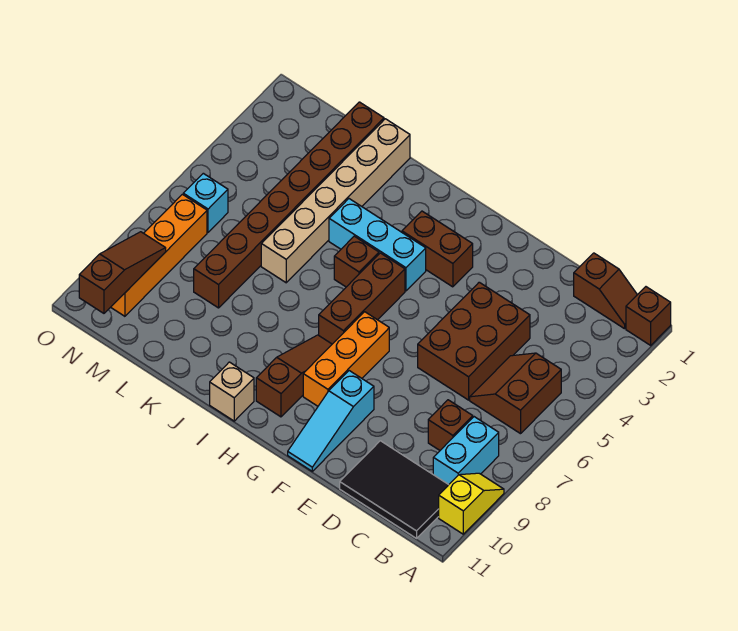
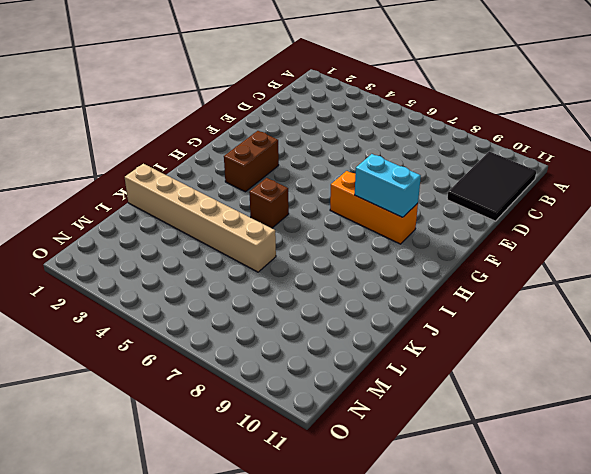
cyan 1x2 brick [355,154,421,217] -> cyan 1x2 brick moved to [433,417,499,485]
none -> brown 1x1 brick [626,287,671,345]
none -> yellow 1x2 slope [439,473,504,534]
none -> brown 1x2 slope [574,253,637,329]

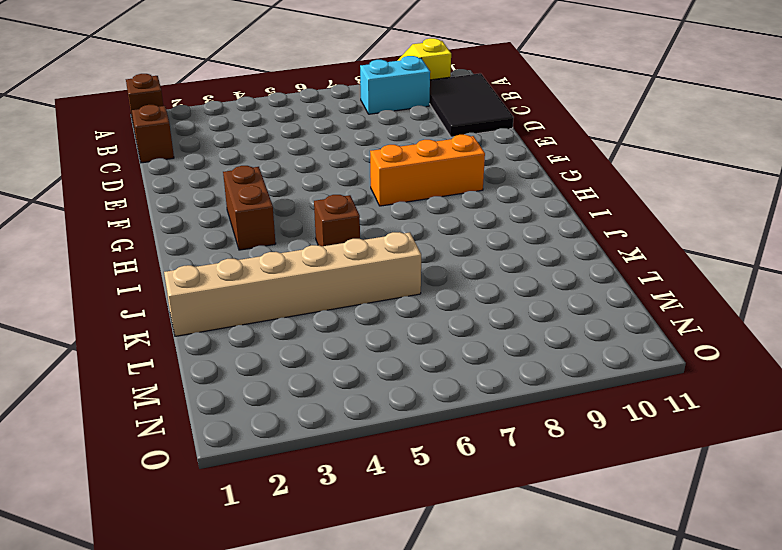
none -> brown 2x2 slope [470,353,561,434]
none -> brown 1x1 brick [428,400,473,450]
none -> brown 2x3 brick [418,282,530,400]

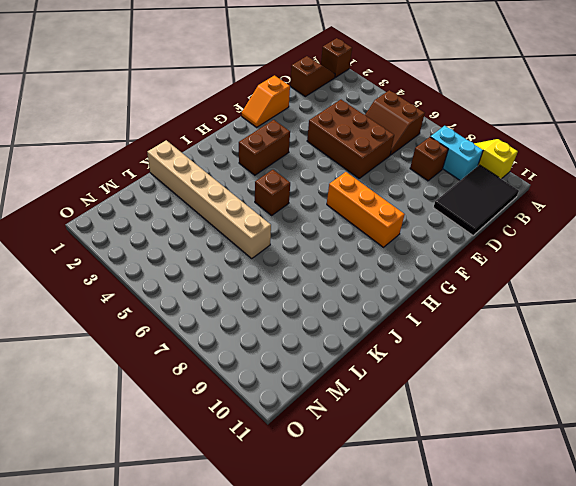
orange 1x2 slope [242,76,290,127] -> none
none -> cyan 1x3 slope [288,371,374,471]
none -> cyan 1x3 brick [329,199,426,291]
none -> brown 1x3 brick [319,253,405,344]

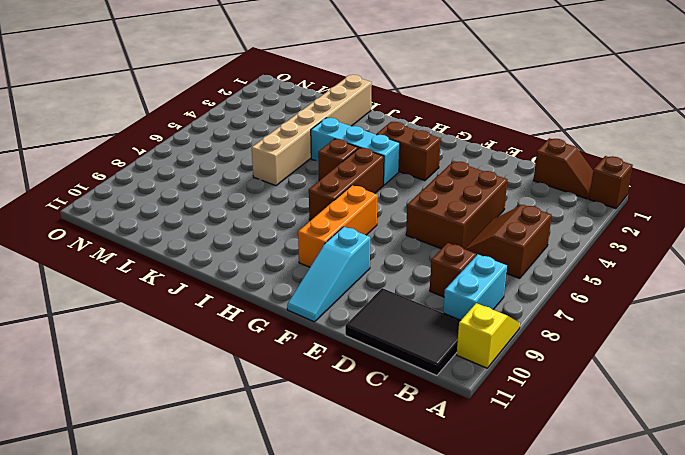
none -> brown 1x3 slope [256,335,332,417]
none -> tan 1x1 brick [210,362,254,421]
none -> brown 1x8 brick [194,102,384,308]

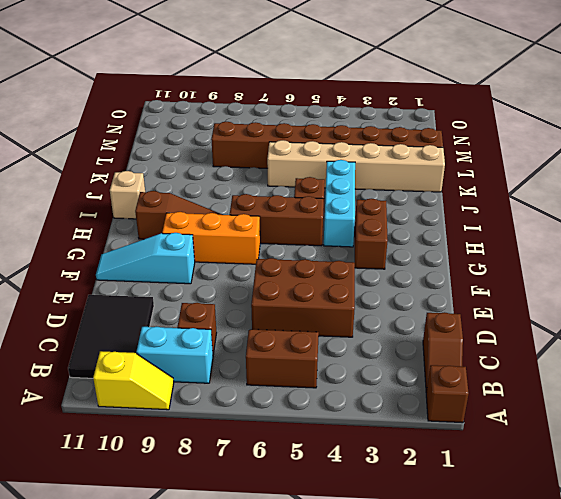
none -> cyan 1x1 brick [183,173,228,232]
none -> orange 1x4 brick [111,194,207,316]
none -> brown 1x3 slope [79,232,166,313]

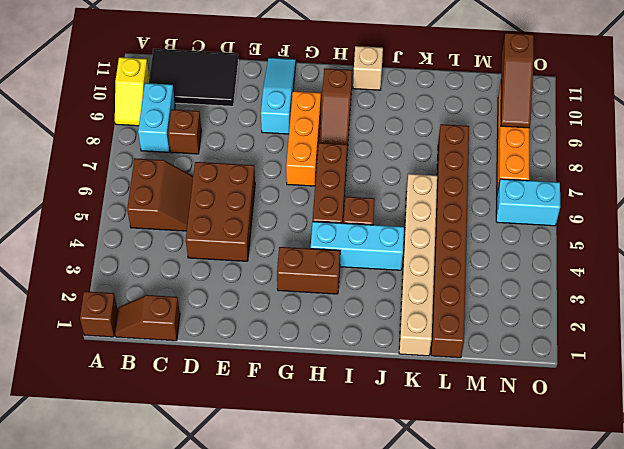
cyan 1x2 brick [496,179,560,226] -> cyan 1x1 brick [183,173,228,232]

